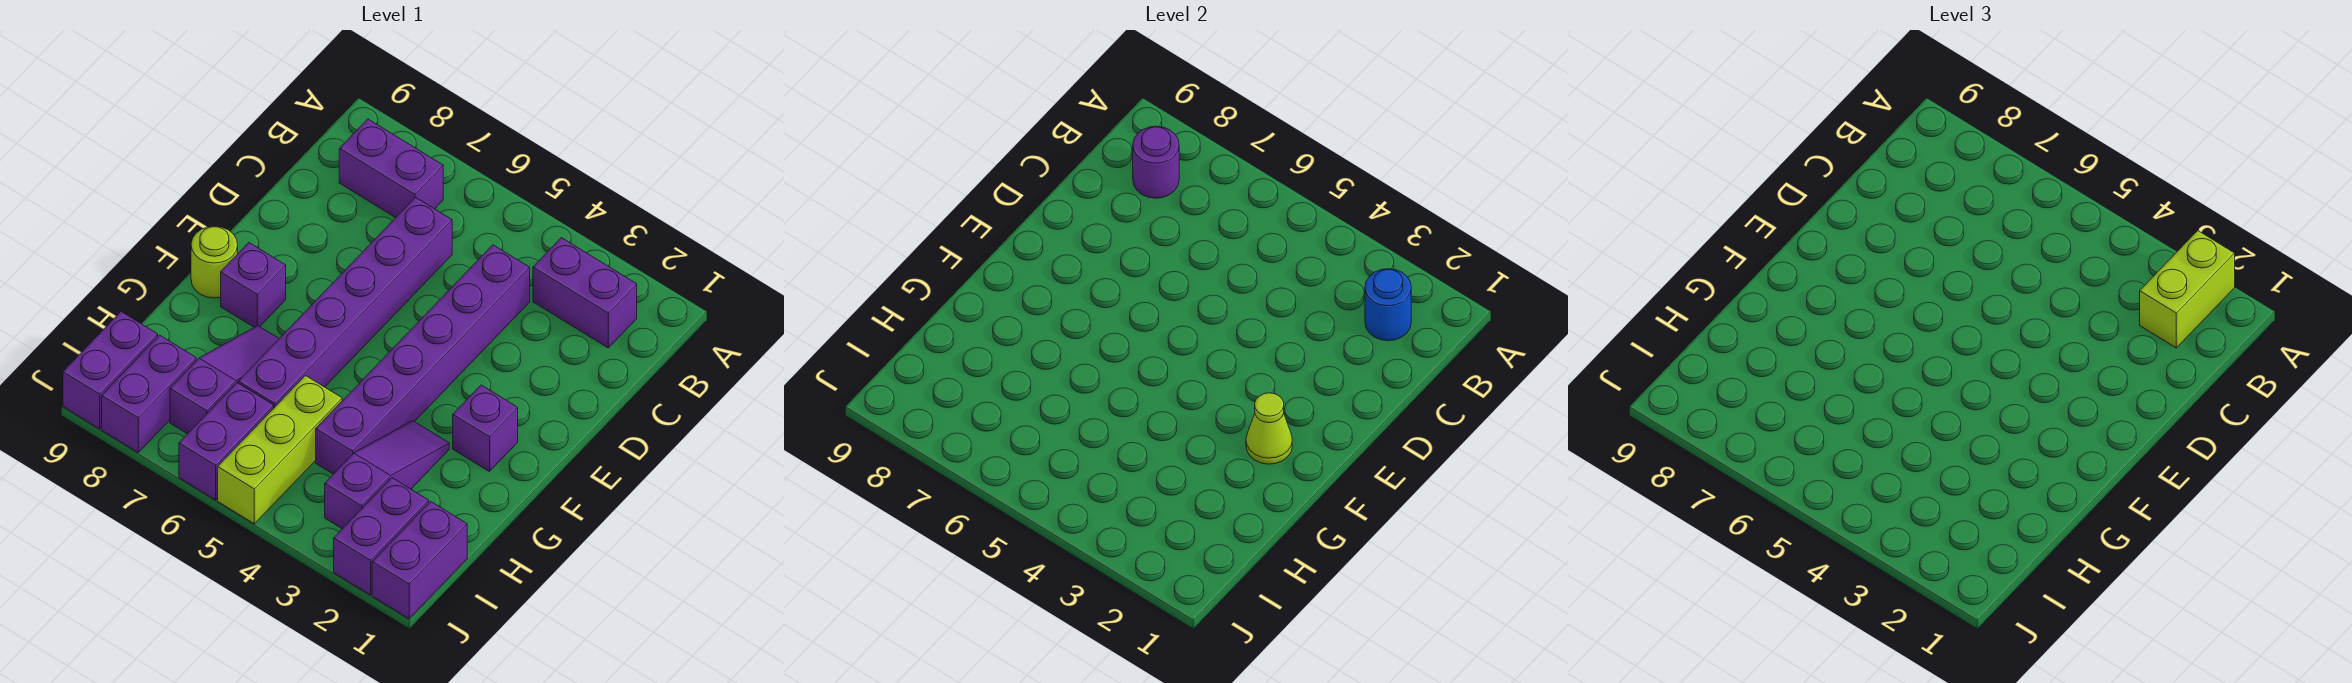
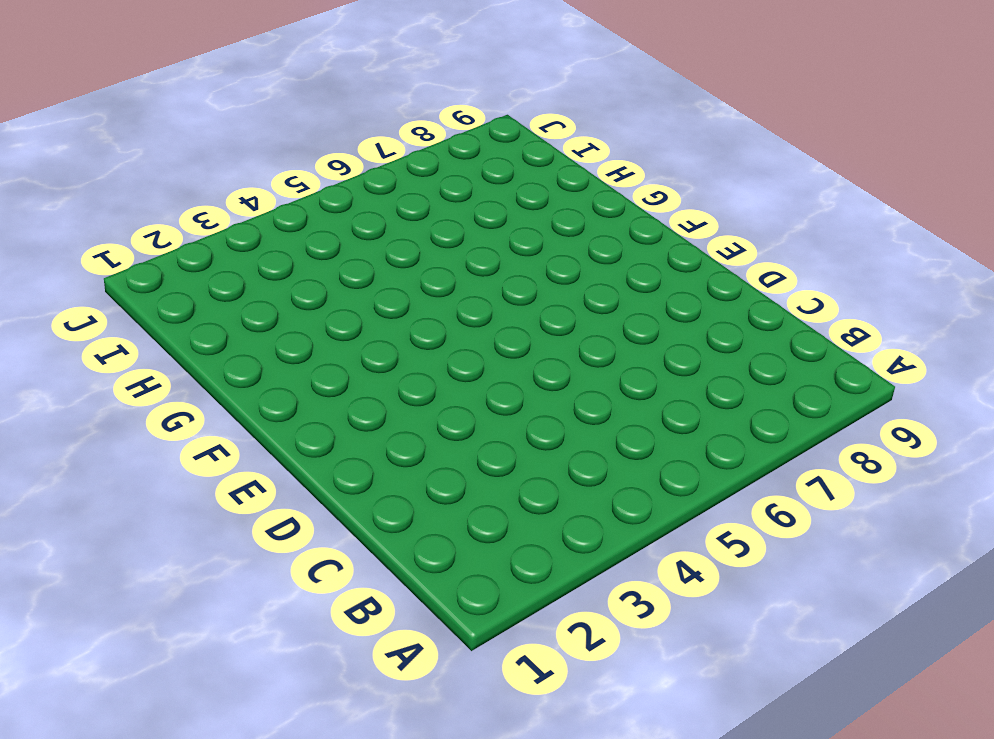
none -> purple 1x2 brick [533,238,637,348]
none -> purple 1x2 brick [339,119,443,218]
none -> purple 1x6 brick [316,245,530,474]

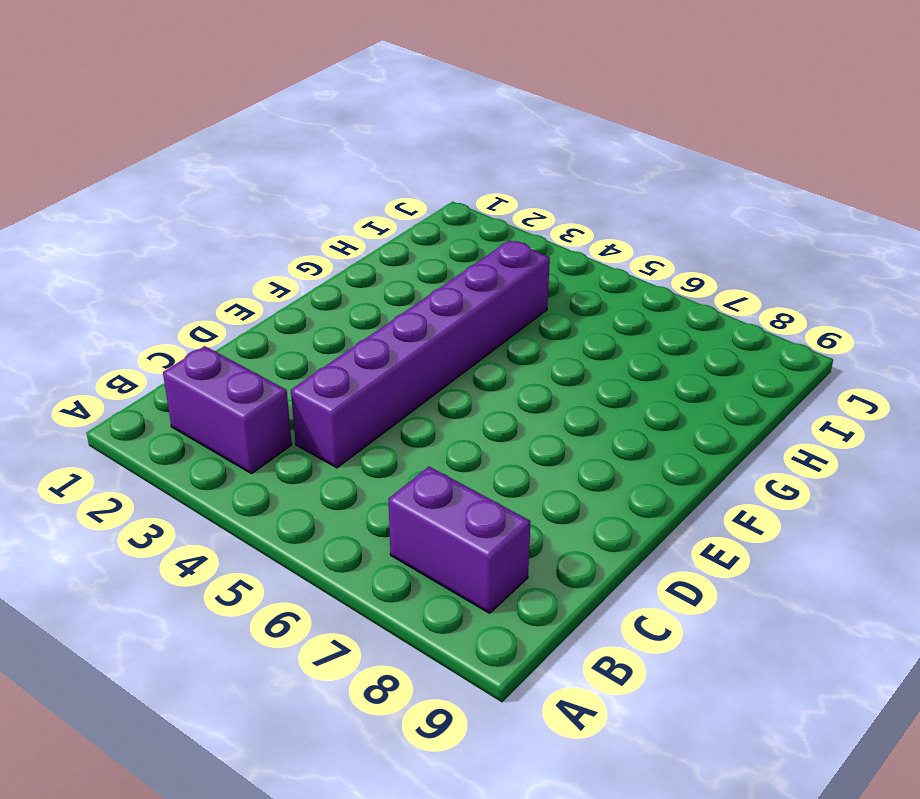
none -> purple 1x6 brick [238,197,452,408]
none -> purple 1x1 brick [453,385,518,472]
none -> purple 1x1 brick [221,243,286,327]

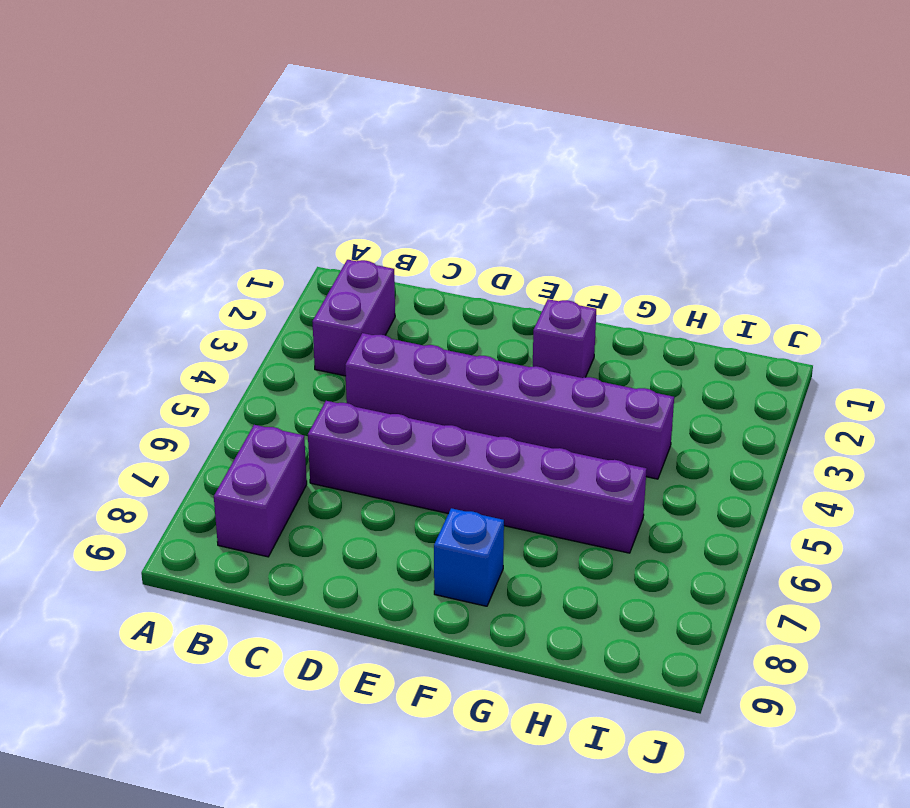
blue 1x1 brick [434,508,504,606] -> purple 1x1 brick [221,243,286,327]
none -> lime 1x1 round brick [191,226,238,298]
none -> purple 1x3 slope [325,421,449,529]
none -> purple 1x3 slope [170,326,279,434]

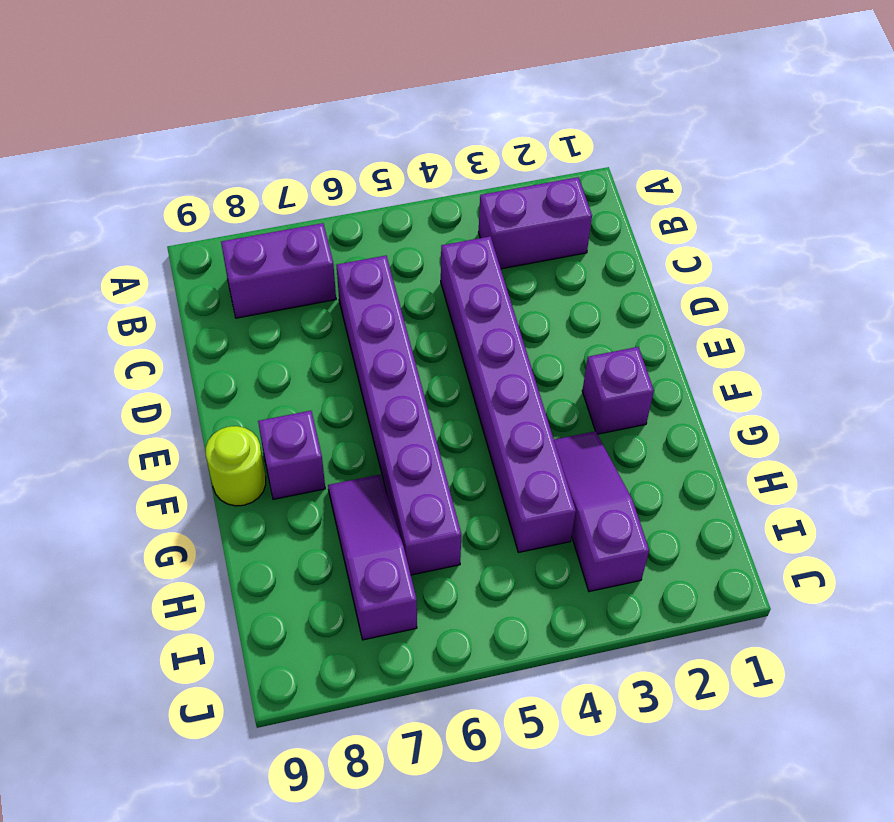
none -> lime 1x3 brick [218,376,342,524]
none -> purple 1x2 brick [372,501,467,619]
none -> purple 1x2 brick [334,478,429,595]

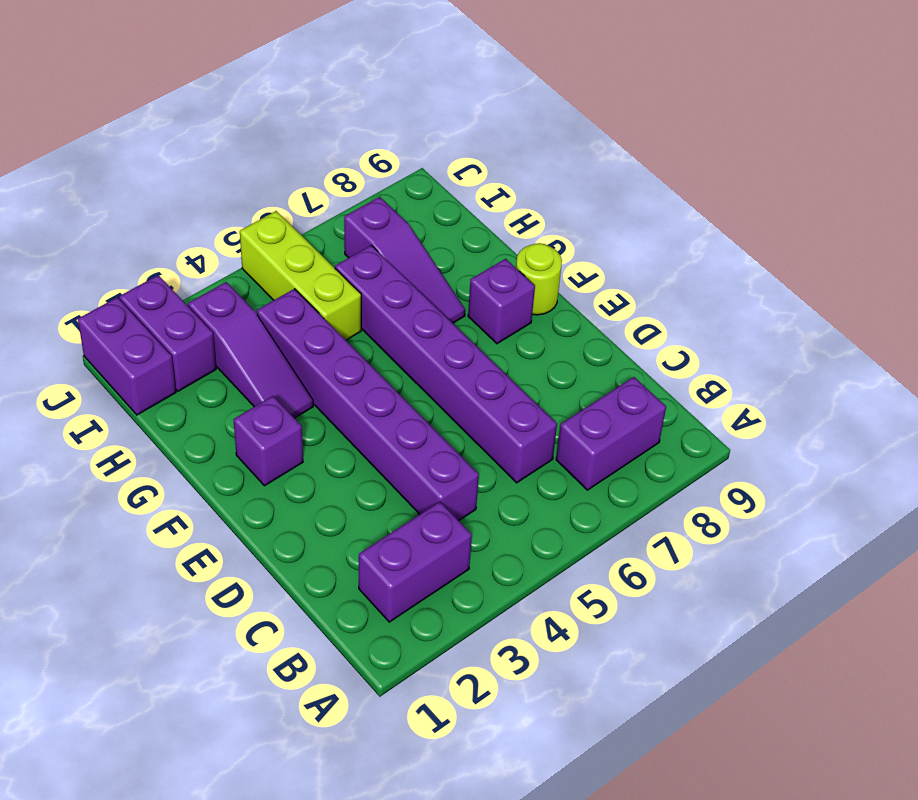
none -> purple 1x2 brick [179,383,274,500]
none -> purple 1x2 brick [102,335,196,452]
none -> purple 1x2 brick [63,312,158,429]

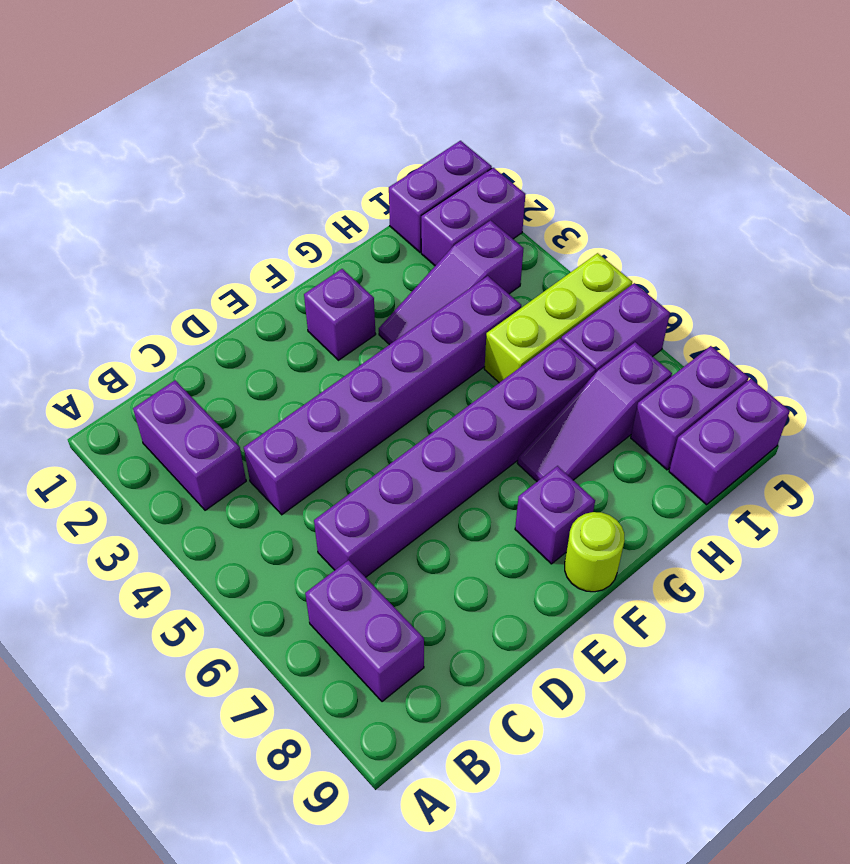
none -> blue 1x1 round brick [1365,269,1411,341]
none -> purple 1x1 round brick [1133,126,1179,198]
none -> lime 1x1 cone [1246,393,1292,464]

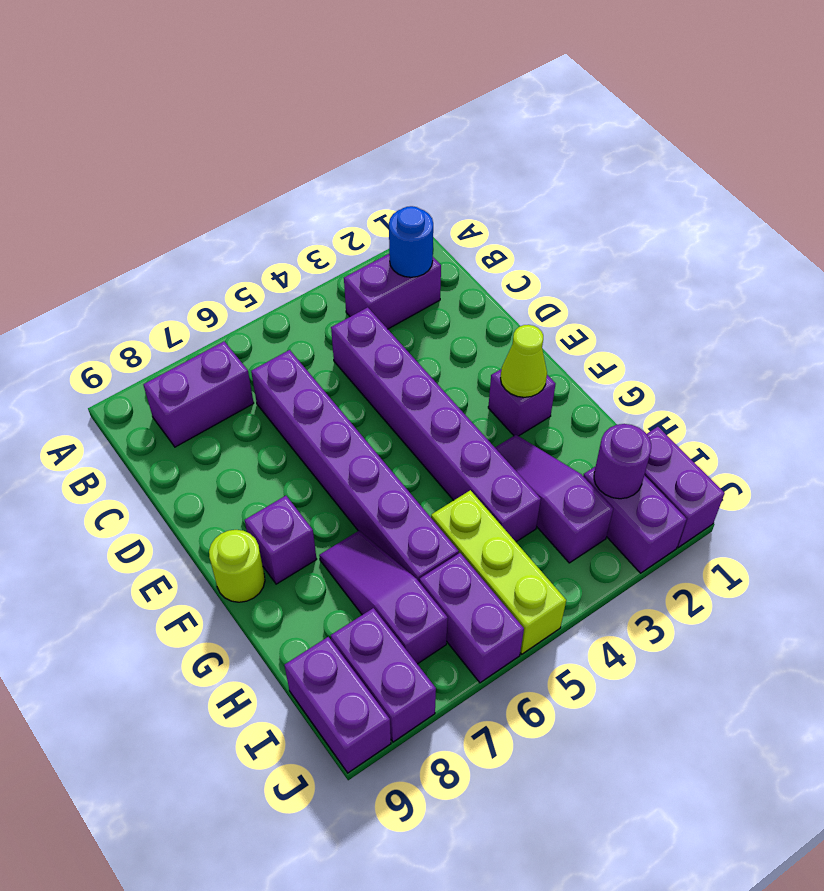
purple 1x1 round brick [594,424,651,499] -> purple 1x1 round brick moved to [1133,126,1179,198]
none -> lime 1x2 brick [2140,231,2235,348]

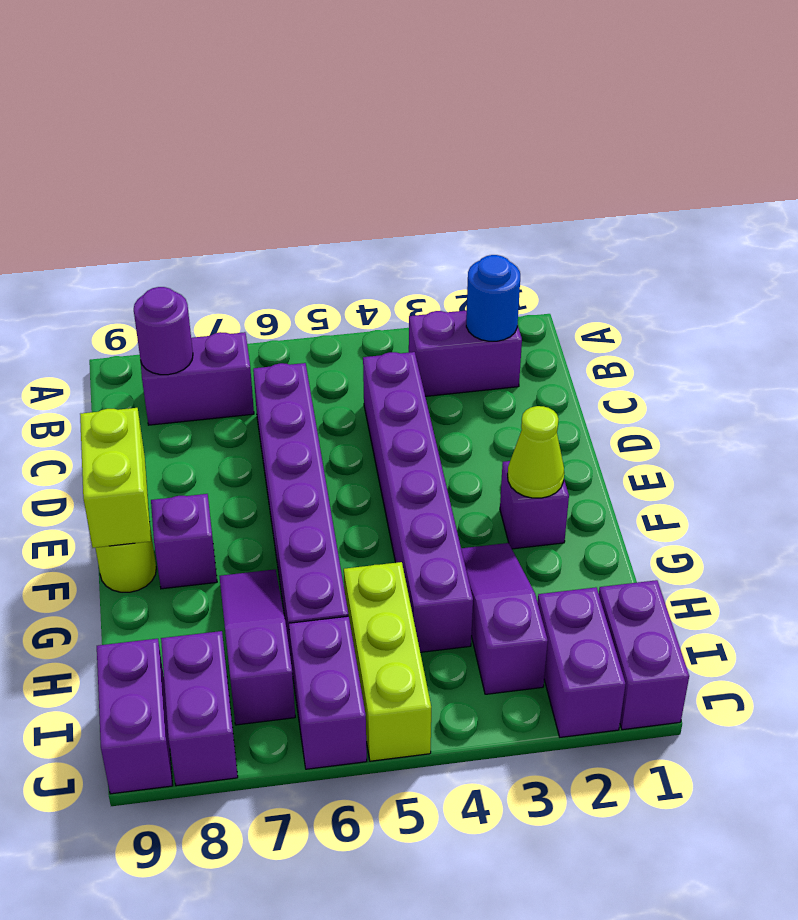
lime 1x2 brick [80,408,151,548] -> lime 1x2 brick moved to [2140,231,2235,348]

